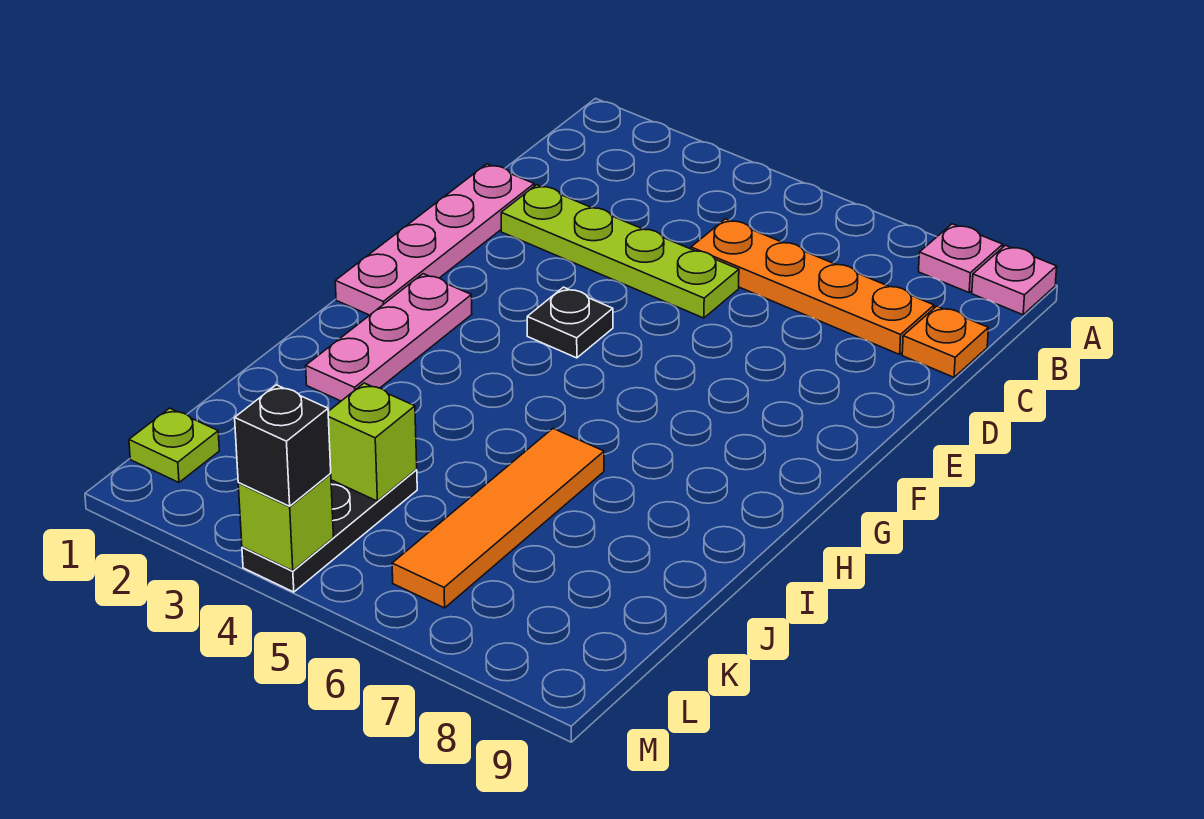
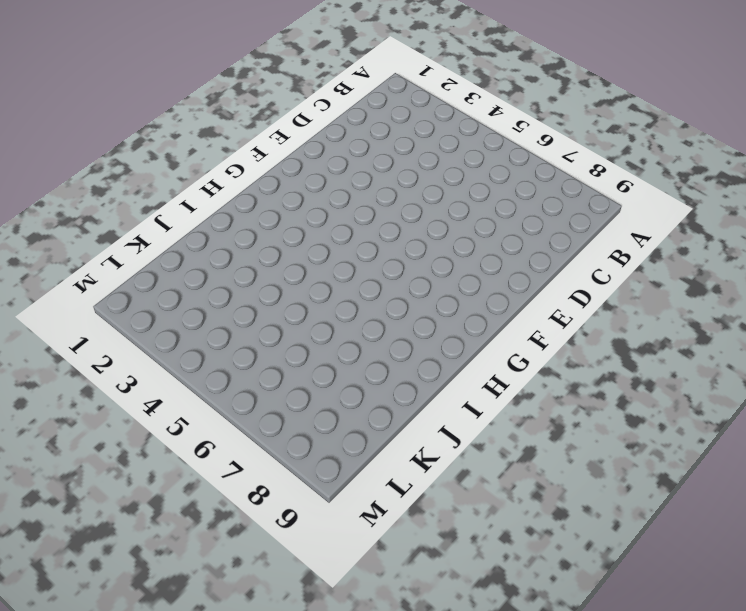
none -> pink 1x1 plate [919,224,1003,293]
none -> pink 1x1 plate [972,245,1057,315]
none -> orange 1x4 plate [691,219,934,354]

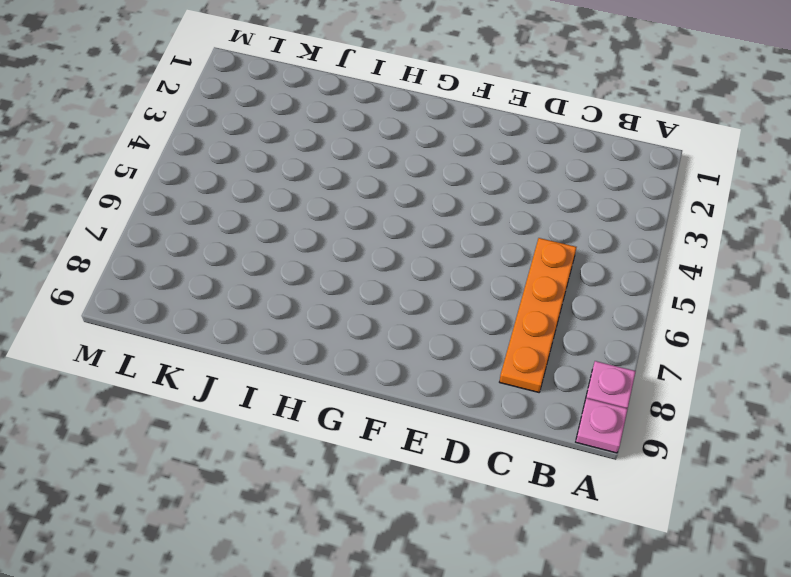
none -> orange 1x1 plate [902,306,988,377]
none -> pink 1x4 plate [335,164,534,315]
none -> lime 1x4 plate [501,185,739,318]

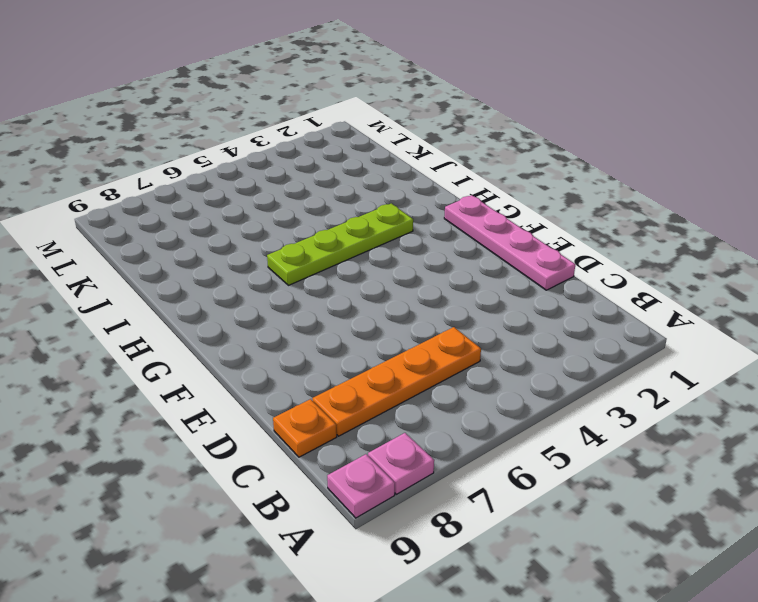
lime 1x4 plate [267,203,413,285] -> lime 1x4 plate moved to [501,185,739,318]
none -> black 1x1 plate [527,287,613,358]
none -> pink 1x3 plate [306,274,472,401]
none -> orange 1x4 tile [392,429,604,608]

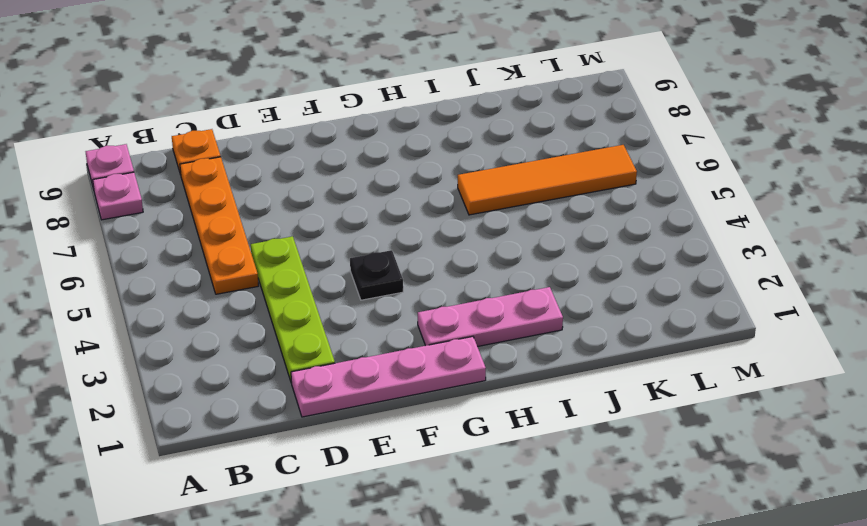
none -> black 1x3 plate [242,470,417,592]
none -> lime 1x1 plate [129,408,219,482]
none -> lime 1x1 brick [328,383,417,501]

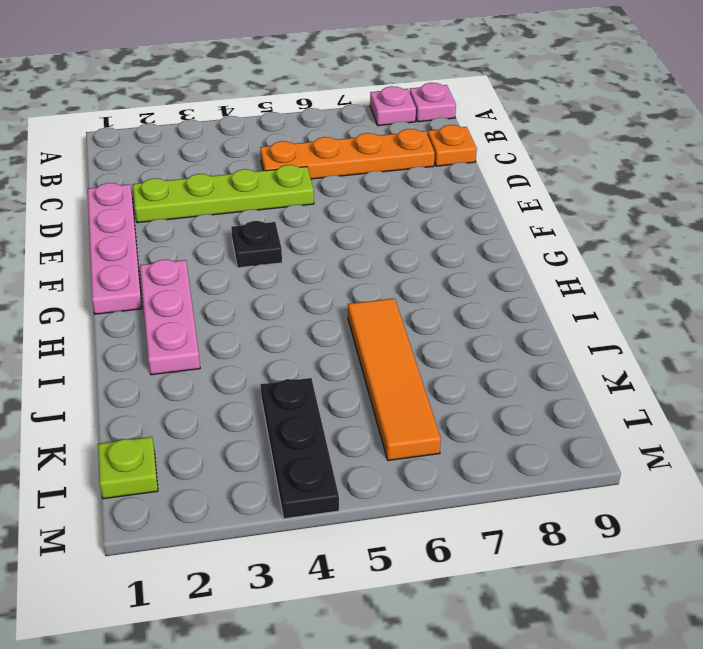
none -> lime 1x1 brick [328,383,417,501]
none -> lime 1x1 brick [238,474,334,571]
none -> black 1x1 brick [235,385,331,506]

